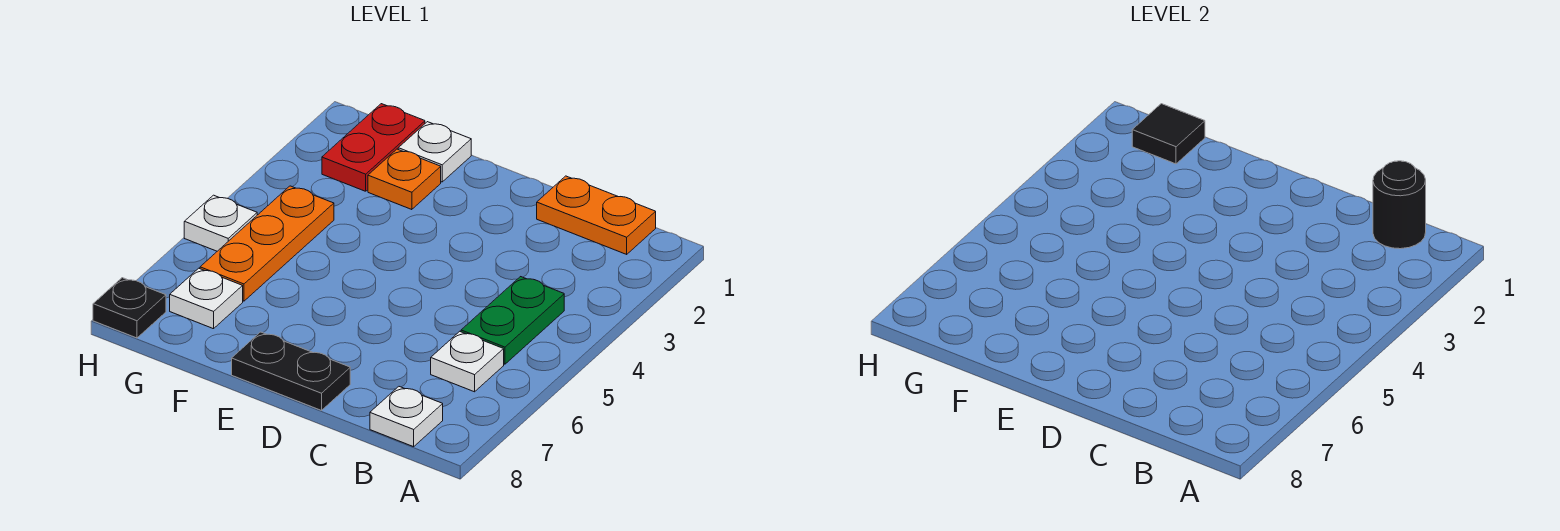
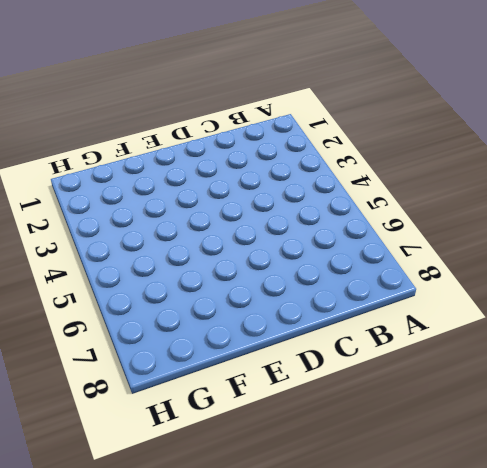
none -> orange 1x2 plate [537,176,656,254]
none -> green 1x2 plate [461,277,564,364]
none -> white 1x1 plate [431,331,504,392]

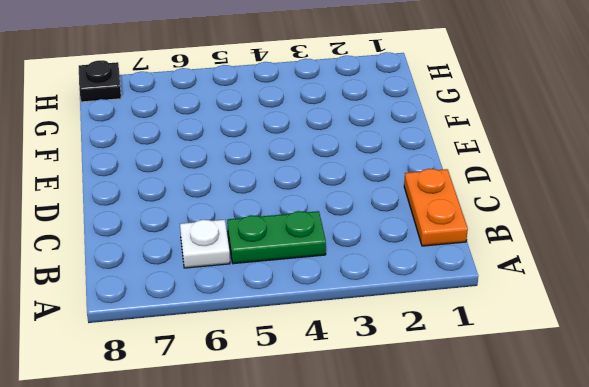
none -> white 1x1 plate [370,387,443,447]
none -> black 1x2 plate [232,332,350,410]
none -> white 1x1 plate [398,122,471,182]

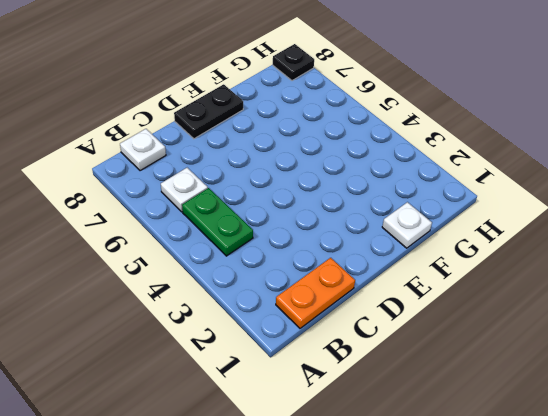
none -> orange 1x1 plate [368,149,441,210]
none -> red 1x2 plate [322,104,425,191]
none -> orange 1x3 plate [200,186,334,301]

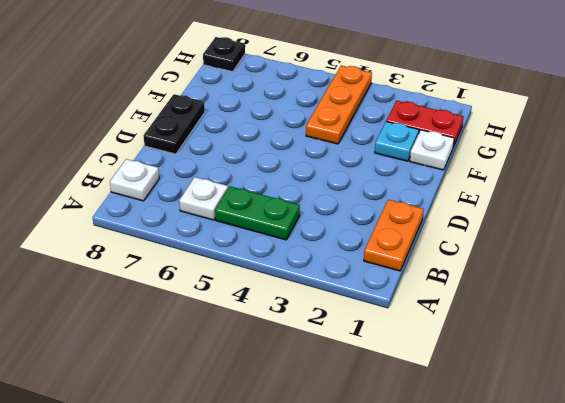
cyan 1x1 plate [375,122,419,161] -> orange 1x1 plate [368,149,441,210]
orange 1x3 plate [306,66,372,144] -> orange 1x3 plate turned to [200,186,334,301]
none -> white 1x1 plate [170,268,243,329]
none -> white 1x1 plate [184,195,257,251]
none -> black 1x1 round brick [1373,161,1426,249]

